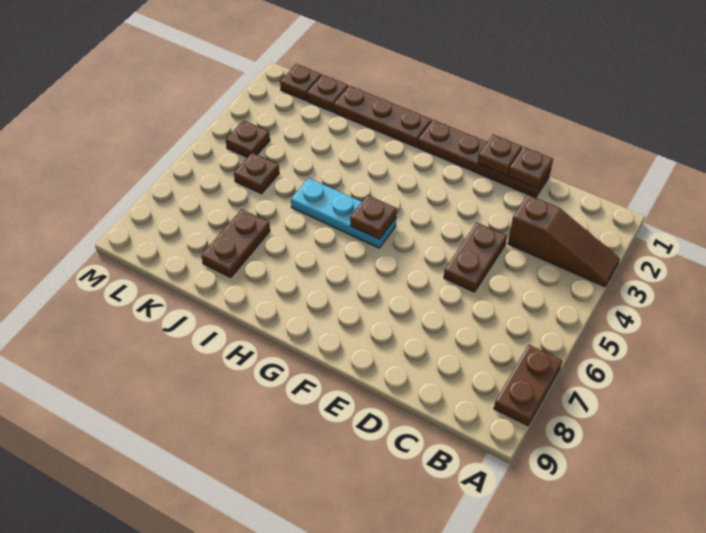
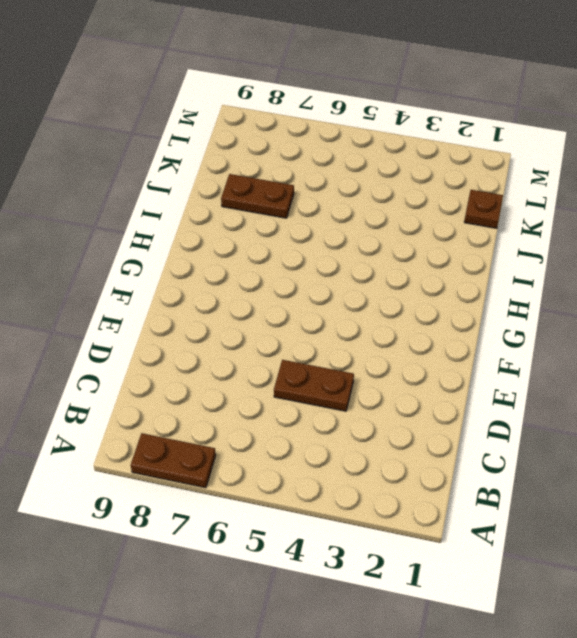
none -> brown 1x3 slope [508,195,620,287]
none -> brown 1x4 plate [418,120,551,198]
none -> cyan 1x3 plate [291,178,396,248]

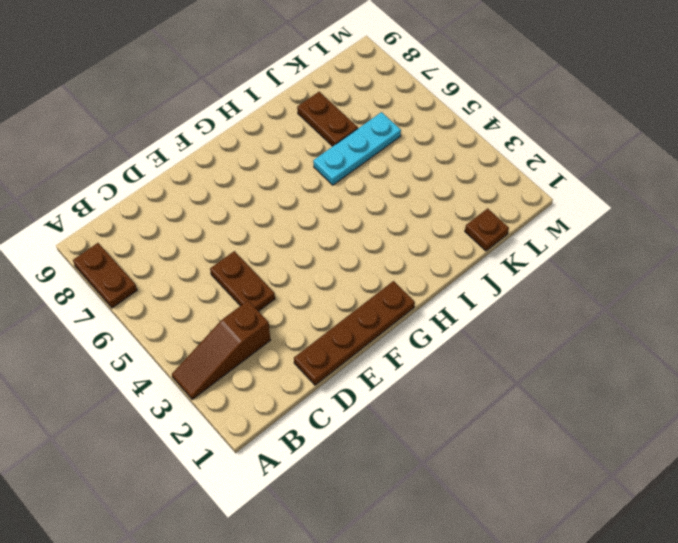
cyan 1x3 plate [313,112,401,185] -> cyan 1x3 plate moved to [291,178,396,248]
none -> brown 1x3 plate [334,86,432,147]
none -> brown 1x1 plate [234,153,279,194]
none -> brown 1x1 plate [280,64,321,101]

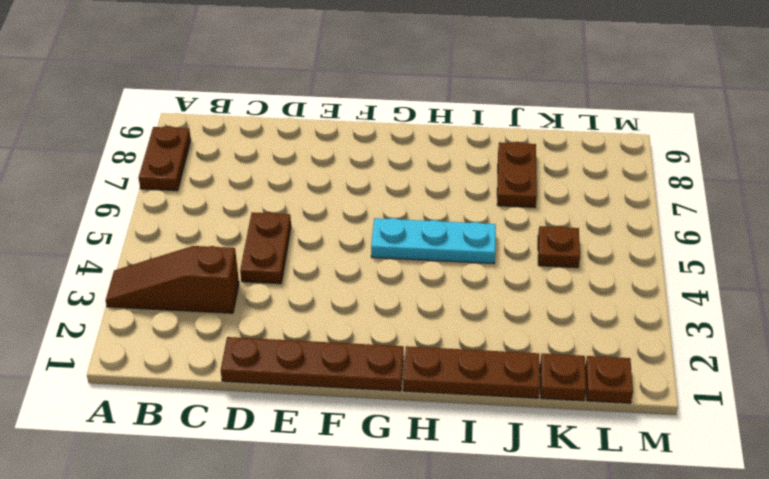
none -> brown 1x1 plate [226,120,270,158]
none -> brown 1x1 plate [508,147,553,189]
none -> brown 1x1 plate [478,135,522,175]

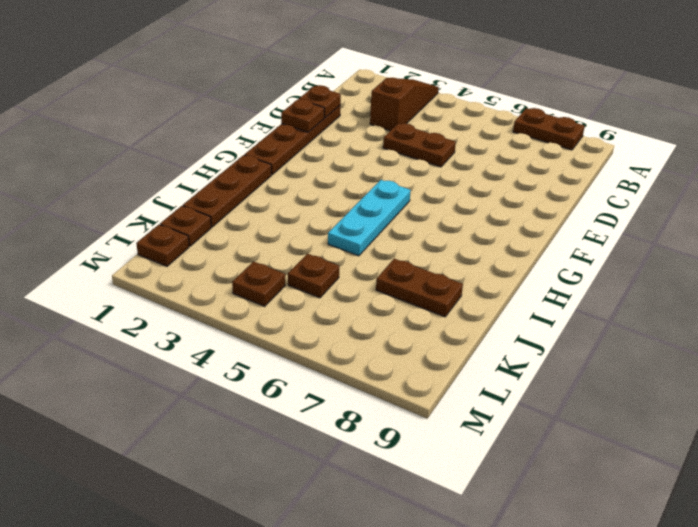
none -> brown 1x1 plate [350,195,397,239]

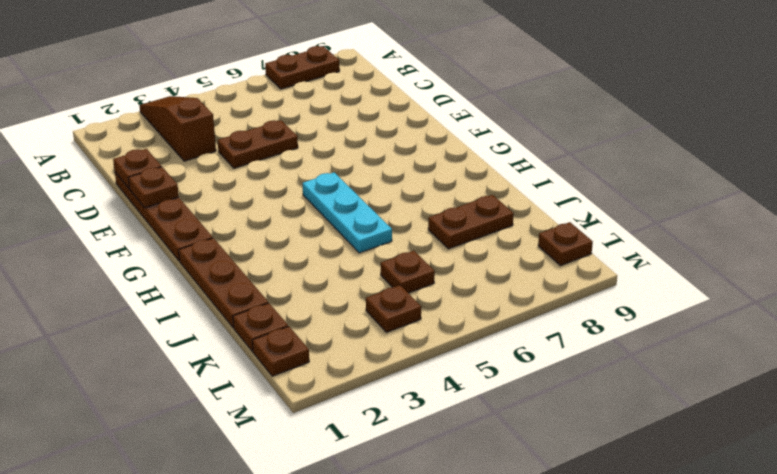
brown 1x1 plate [538,222,593,266] -> brown 1x1 plate moved to [350,195,397,239]

